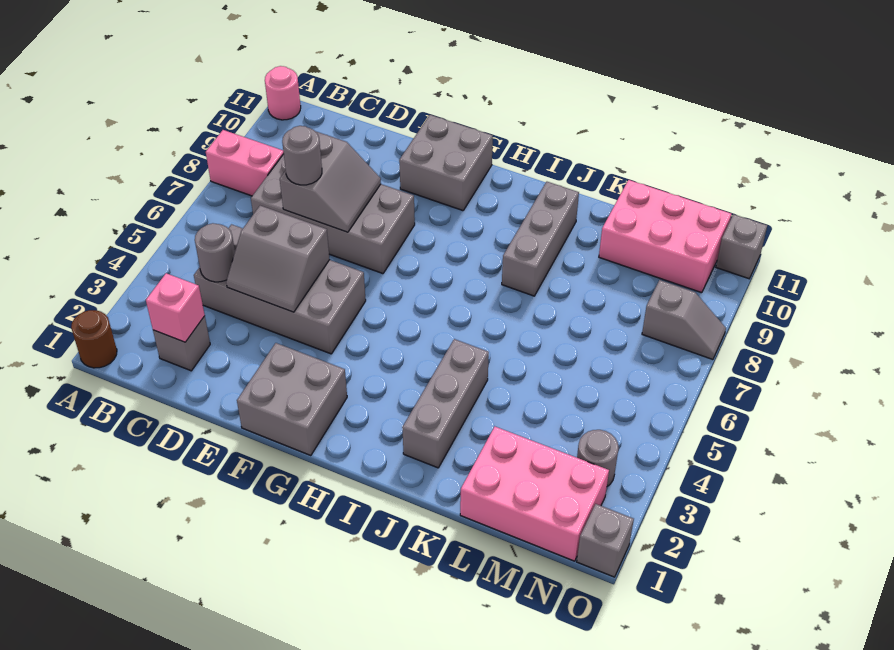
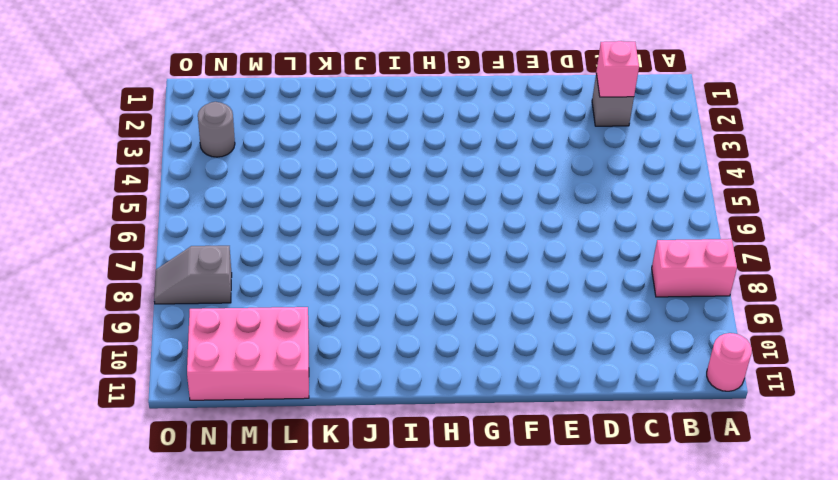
none -> brown 1x1 round brick [71,310,117,368]
none -> grey 2x4 brick [194,224,366,354]
none -> grey 2x4 brick [251,154,415,274]

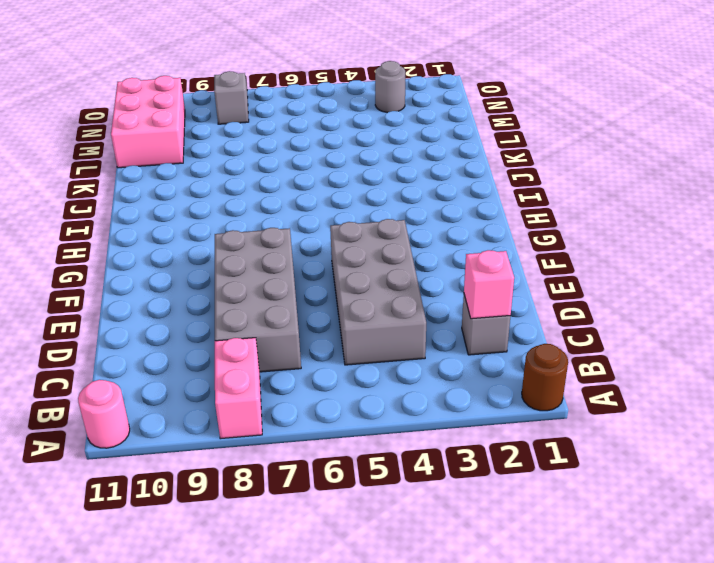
none -> grey 2x2 brick [237,343,347,456]
none -> grey 2x2 brick [399,115,493,211]
none -> grey 1x3 brick [402,339,489,468]

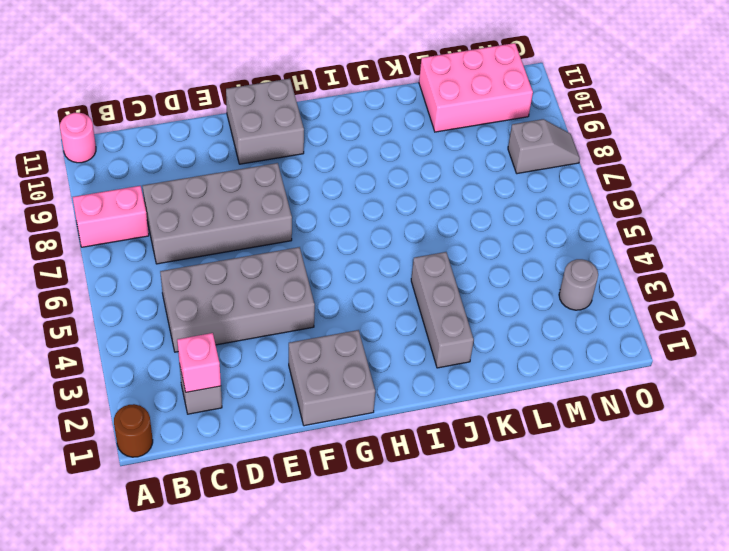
none -> grey 1x3 brick [502,182,579,296]
none -> pink 2x3 brick [460,426,609,561]
none -> grey 1x1 brick [577,504,634,577]

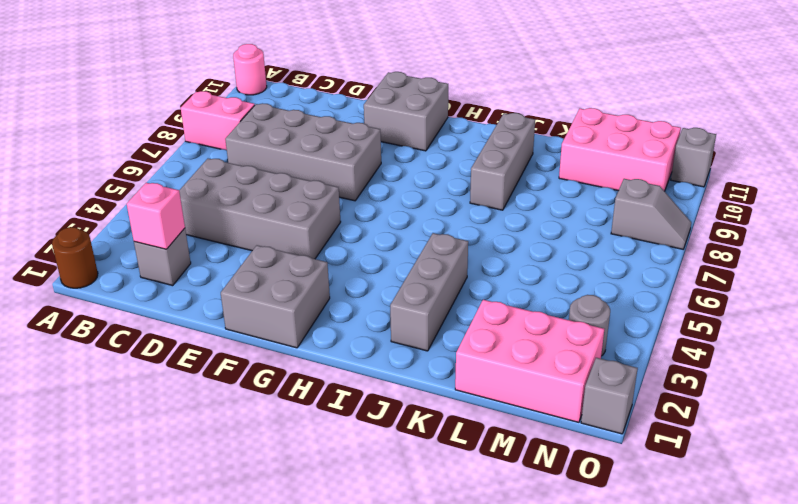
none -> grey 1x1 round brick [195,223,235,282]
none -> grey 2x2 slope [226,206,330,312]
none -> grey 2x2 slope [280,131,381,232]

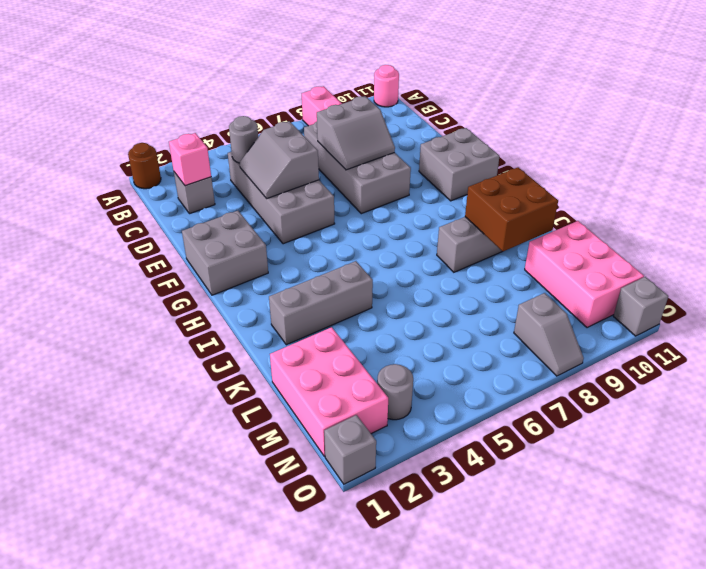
brown 2x2 brick [465,167,558,251] -> none
none -> grey 1x1 round brick [282,126,322,185]

